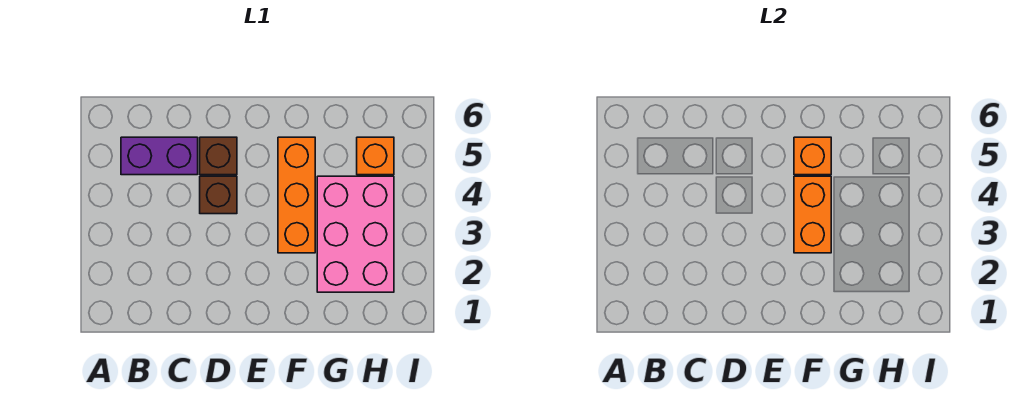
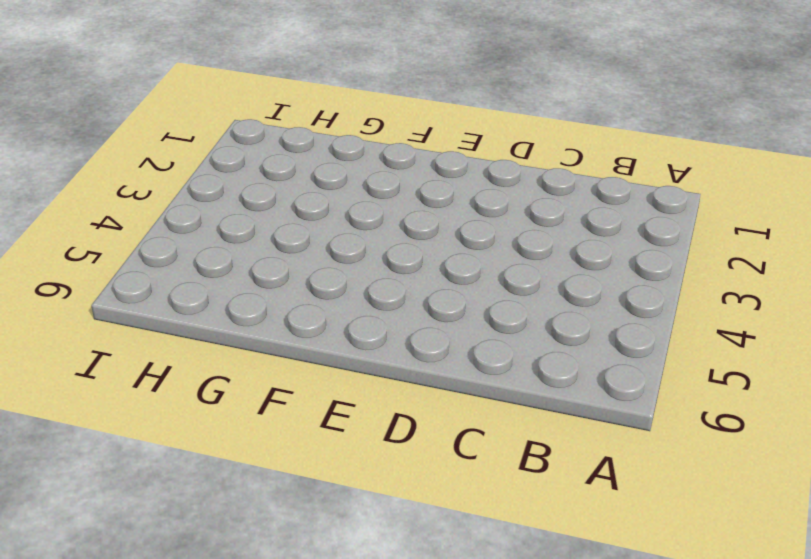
none -> purple 1x2 brick [121,137,198,175]
none -> brown 1x1 brick [200,176,237,214]

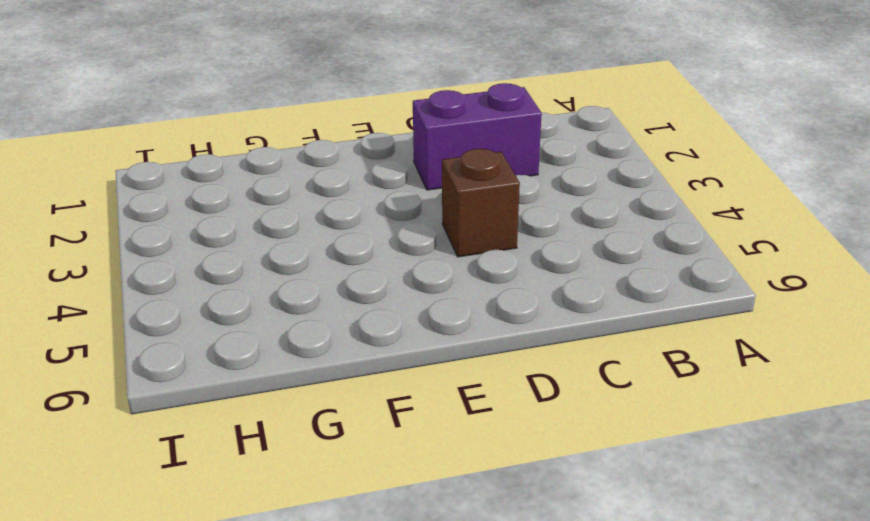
purple 1x2 brick [413,83,542,190] -> purple 1x2 brick moved to [121,137,198,175]
none -> brown 1x1 brick [200,137,237,175]
none -> orange 1x3 brick [278,137,315,253]

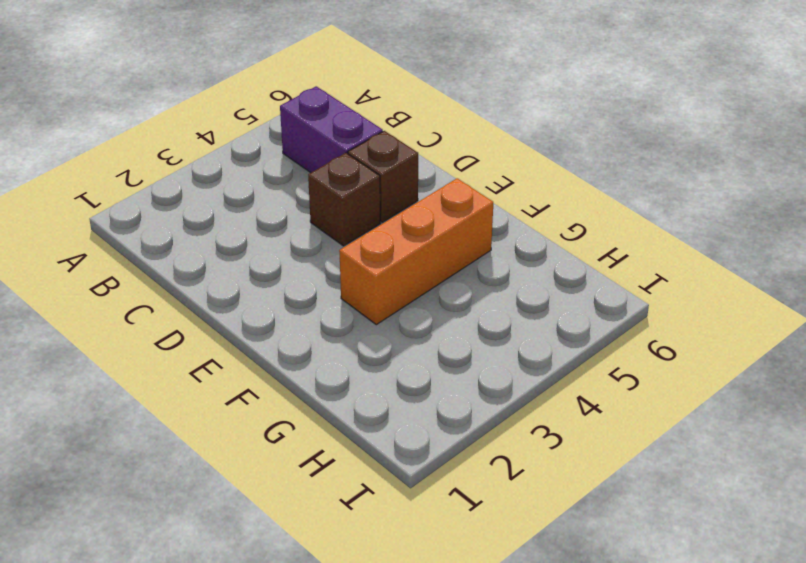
none -> pink 2x3 brick [317,176,394,292]
none -> orange 1x1 brick [357,137,394,175]

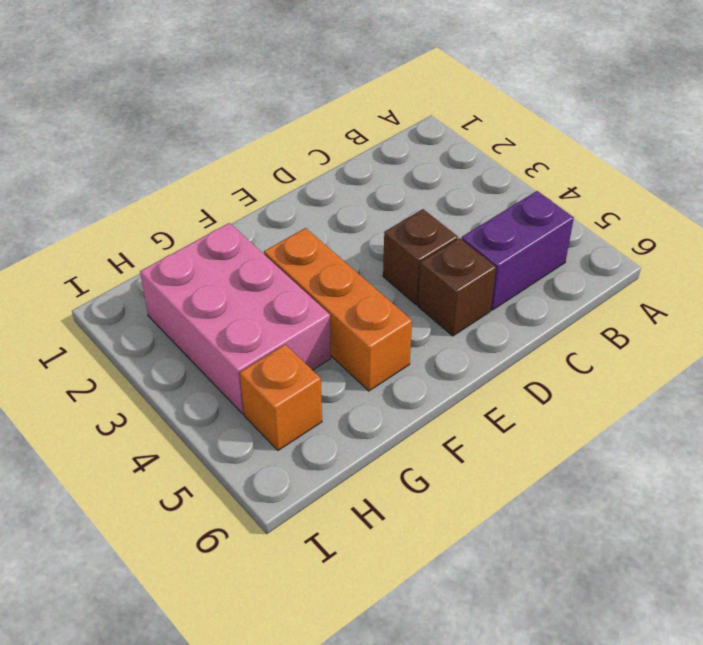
none -> orange 1x2 brick [794,176,831,253]
none -> orange 1x1 brick [794,137,831,175]

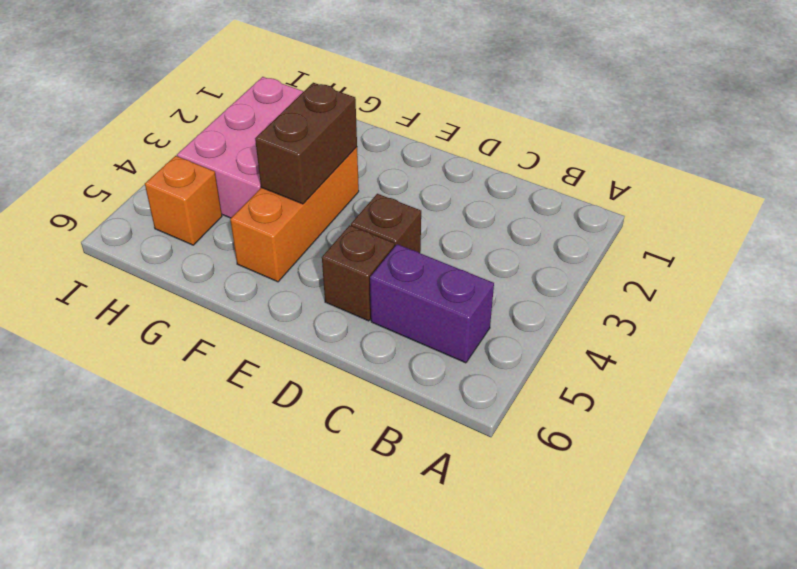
brown 1x2 brick [255,83,357,204] -> orange 1x2 brick [794,176,831,253]
none -> orange 1x1 brick [794,137,831,175]

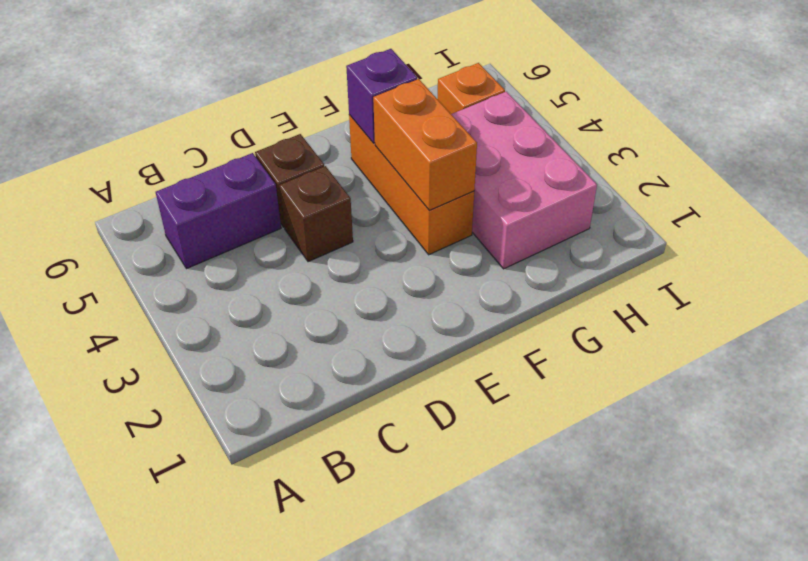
purple 1x1 brick [346,49,417,143] -> orange 1x1 brick [794,137,831,175]

